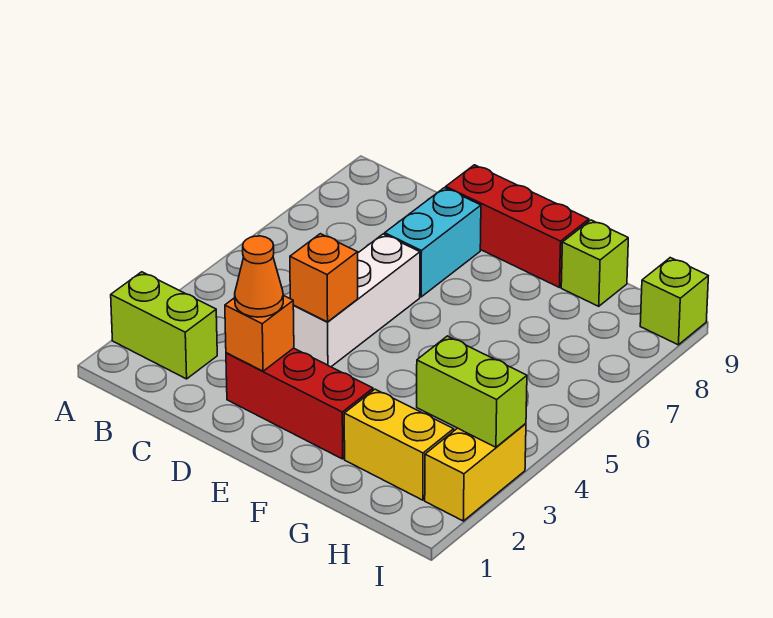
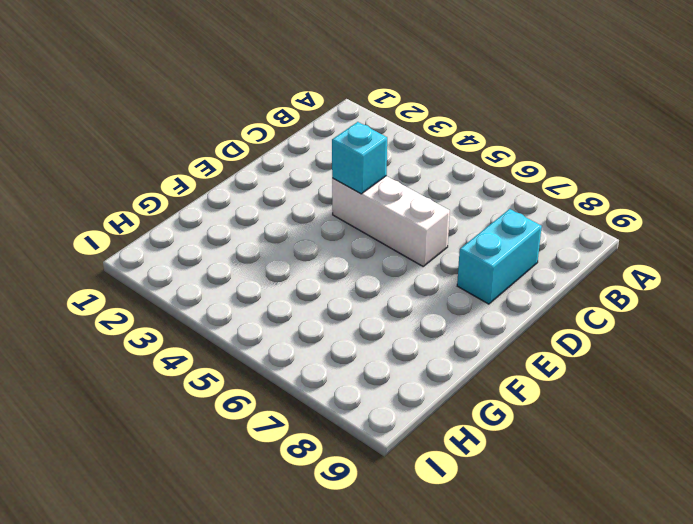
cyan 1x2 brick [457,209,542,304] -> cyan 1x2 brick turned to [385,188,481,297]
cyan 1x1 brick [332,122,387,194] -> orange 1x1 brick [290,234,358,322]
none -> lime 1x2 brick [111,272,217,379]
none -> red 1x3 brick [226,348,373,459]
none -> red 1x3 brick [446,165,589,287]

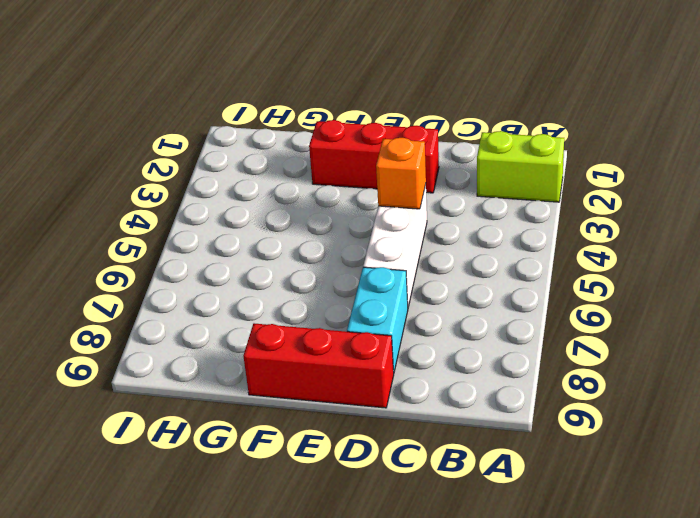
none -> yellow 1x2 brick [344,389,454,500]
none -> lime 1x1 brick [561,220,628,306]
none -> yellow 1x2 brick [425,424,526,521]

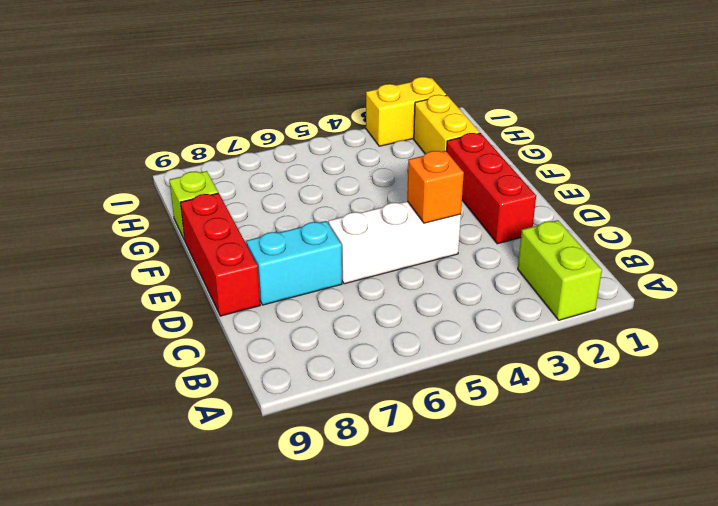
none -> lime 1x1 brick [640,258,708,345]
none -> orange 1x1 brick [225,295,294,371]
none -> lime 1x2 brick [417,336,527,447]

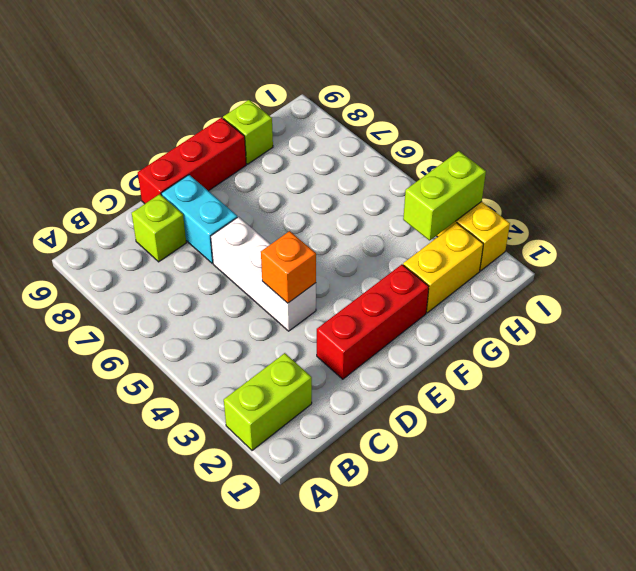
lime 1x1 brick [132,194,186,262] -> lime 1x1 brick moved to [640,258,708,345]
none -> orange 1x1 brick [225,295,294,371]
none -> orange 1x1 cone [235,236,283,317]

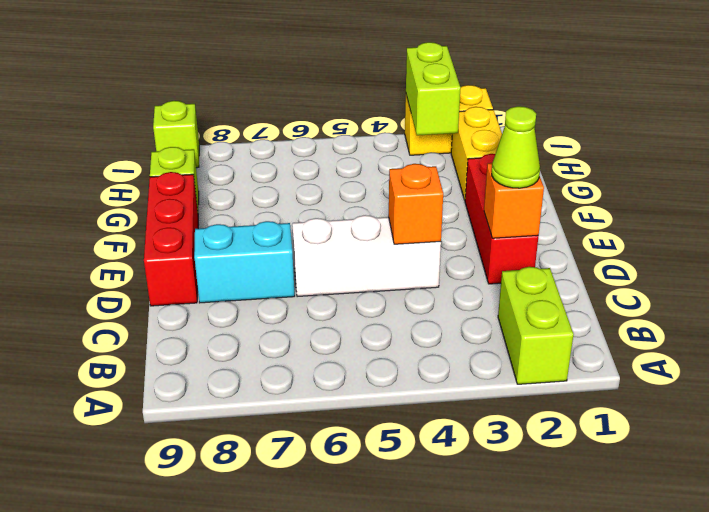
lime 1x1 cone [492,106,540,188] -> orange 1x1 cone [235,236,283,317]

